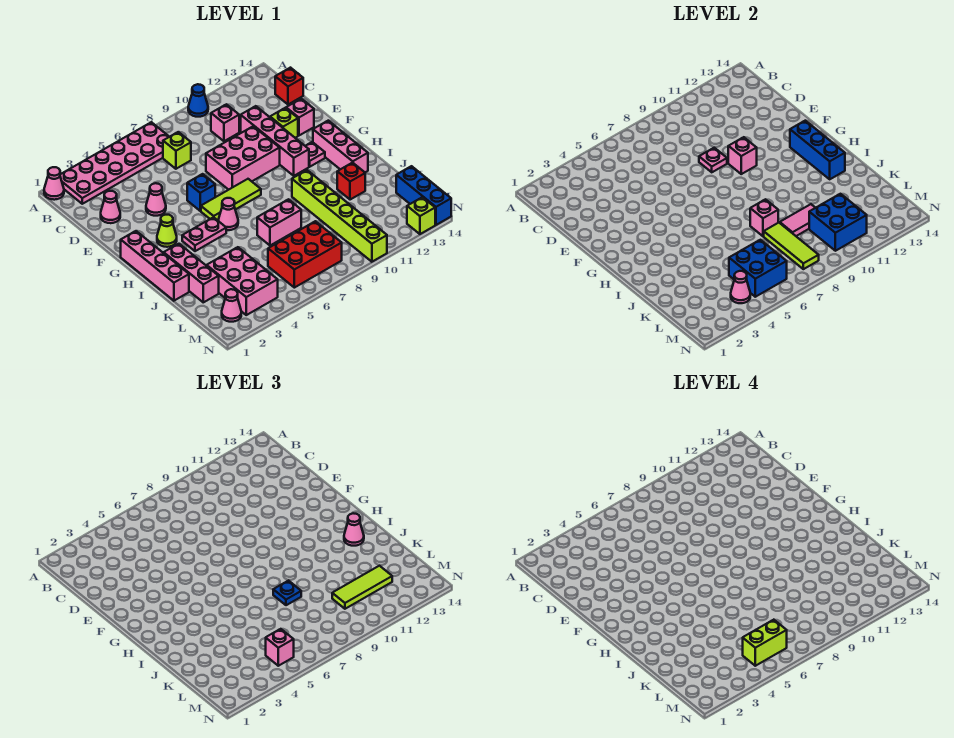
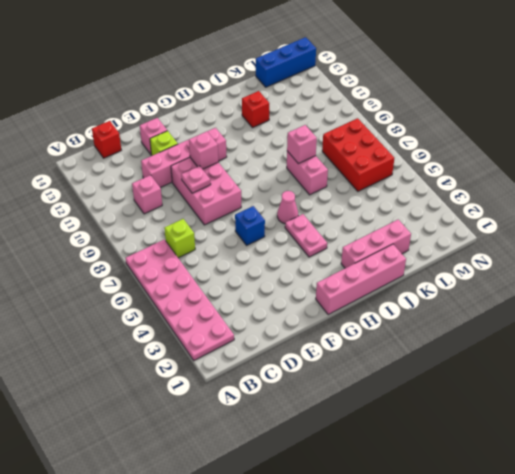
none -> pink 1x1 cone [44,167,64,200]
none -> blue 1x1 cone [188,84,208,117]
none -> pink 1x1 cone [101,191,120,223]
none -> pink 1x1 cone [146,183,166,216]

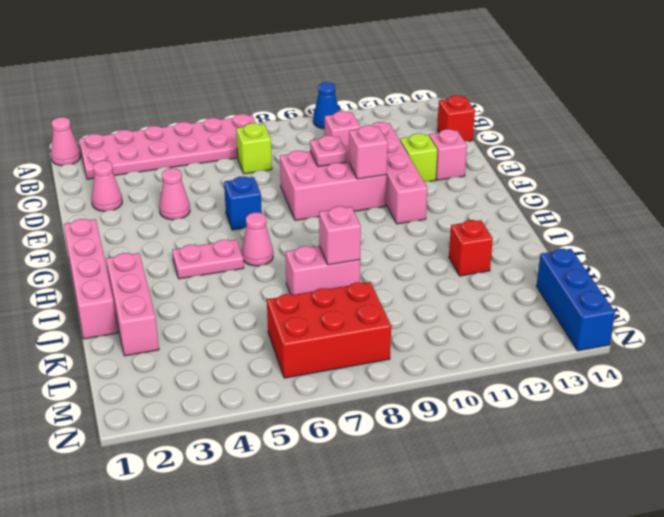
none -> lime 1x1 cone [157,215,177,247]
none -> lime 1x3 tile [201,179,261,220]
none -> pink 1x1 plate [306,142,325,167]
none -> pink 1x3 brick [313,121,368,172]

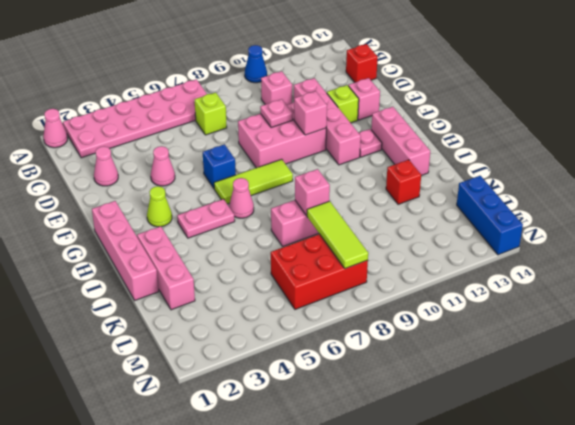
none -> lime 1x6 brick [292,170,387,262]
none -> pink 2x3 brick [207,247,278,315]
none -> pink 1x1 cone [222,289,241,322]
none -> lime 1x1 brick [407,197,435,234]

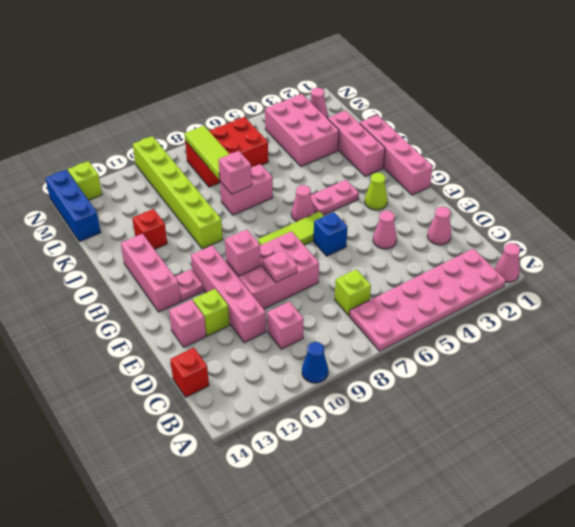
none -> blue 1x3 brick [790,121,845,179]
none -> pink 1x2 tile [780,204,815,236]
none -> blue 2x2 brick [729,240,787,297]
none -> blue 2x2 brick [809,194,867,251]

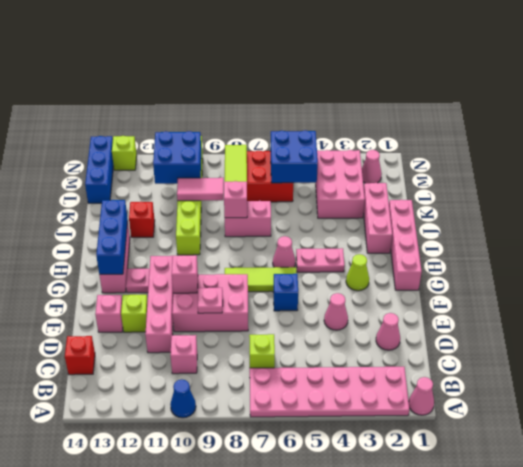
none -> pink 1x1 cone [731,271,750,303]
none -> pink 1x1 cone [344,513,364,546]
none -> blue 1x1 plate [273,581,301,605]
none -> lime 1x3 tile [332,566,392,609]

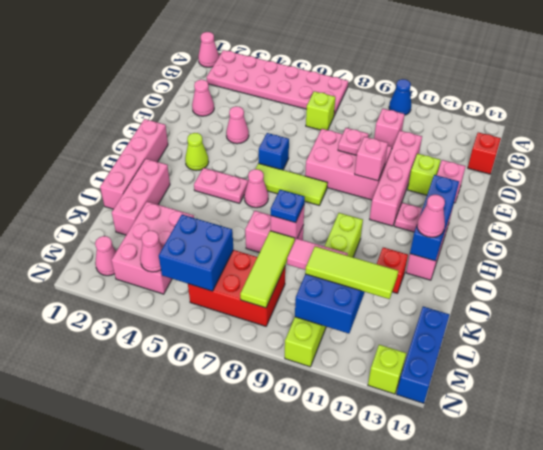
none -> pink 1x1 brick [266,629,294,666]
none -> lime 1x2 brick [743,620,787,666]

